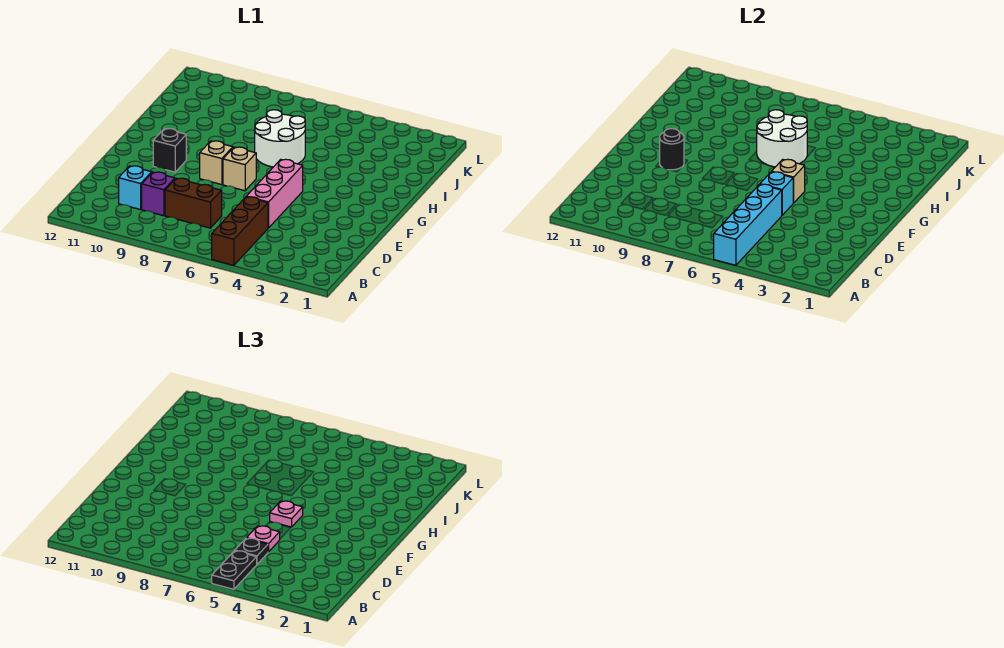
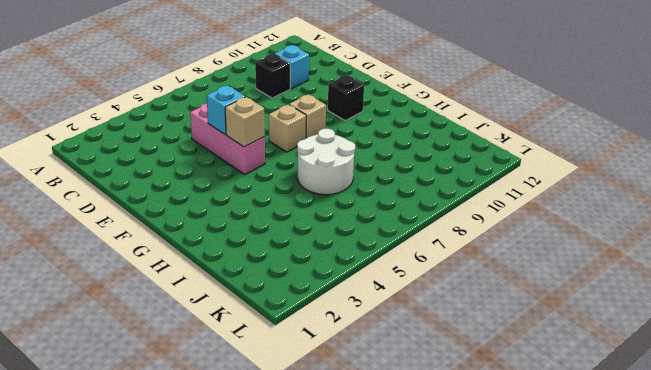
black 1x1 brick [255,54,290,98] -> purple 1x1 brick [142,172,175,216]
none -> brown 1x3 brick [212,197,268,265]
none -> brown 1x2 brick [165,178,222,228]
none -> cyan 1x4 brick [714,184,782,265]

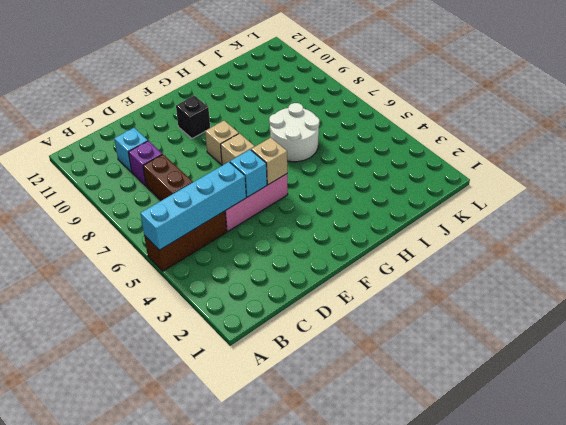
none -> black 1x1 round brick [660,129,684,170]
none -> white 2x2 round brick [757,110,807,167]
none -> black 1x2 plate [212,551,257,589]

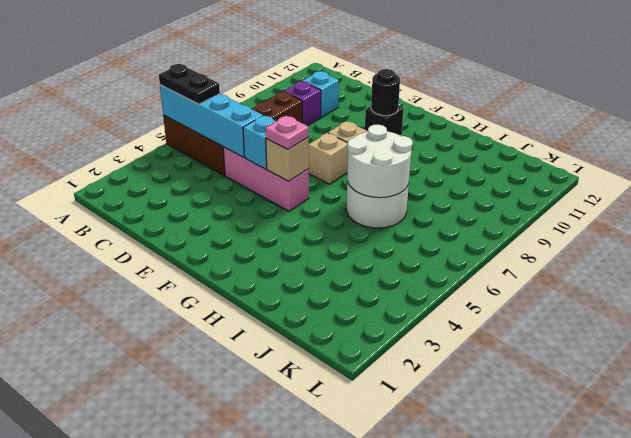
none -> black 1x1 plate [235,538,268,564]
none -> pink 1x1 plate [247,526,280,552]

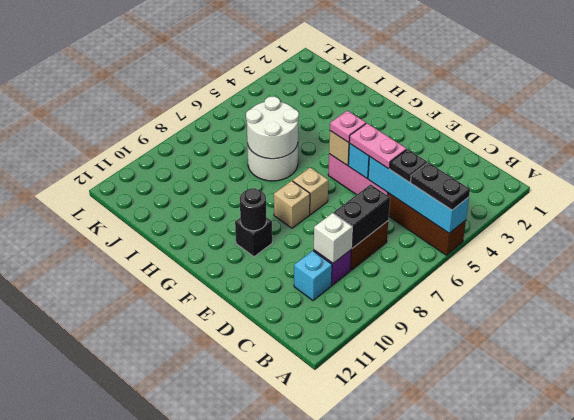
black 1x2 brick [334,184,390,248] -> none
white 1x1 brick [314,213,352,263] -> none
pink 1x2 plate [349,123,406,169] -> pink 1x1 plate [247,526,280,552]

